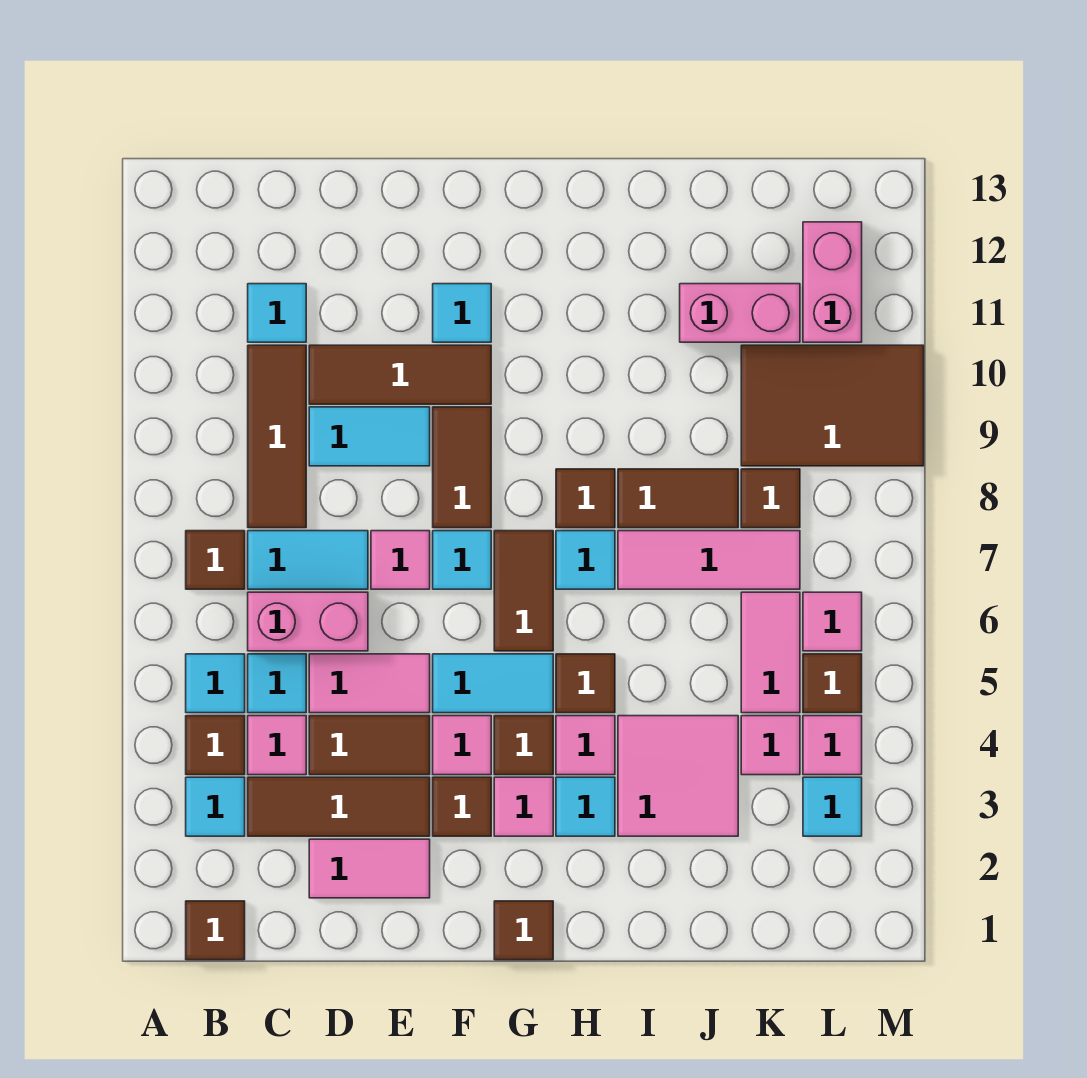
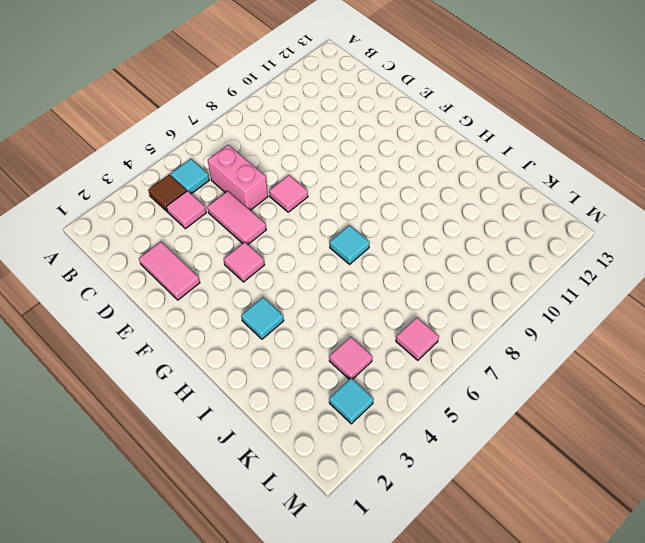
none -> brown 1x1 tile [186,901,245,960]
none -> cyan 1x1 tile [186,777,245,836]
none -> brown 1x1 tile [186,531,245,589]
none -> brown 1x3 tile [248,777,430,836]

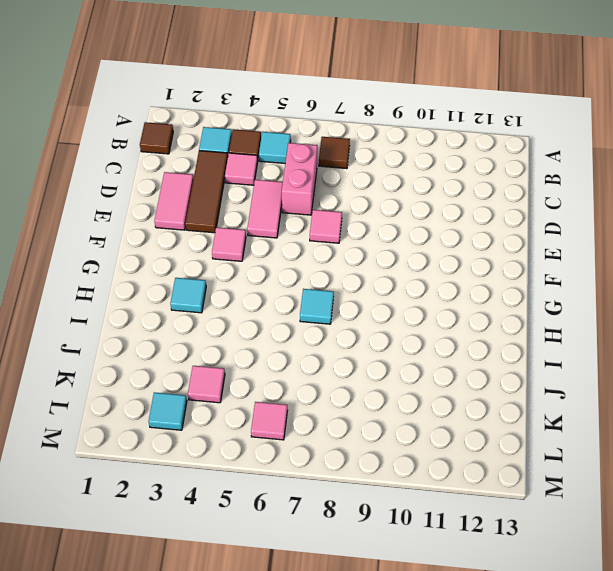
none -> cyan 1x1 tile [248,654,306,713]
none -> cyan 1x2 tile [248,531,368,589]
none -> brown 1x3 tile [248,345,306,528]
none -> cyan 1x1 tile [248,284,306,342]

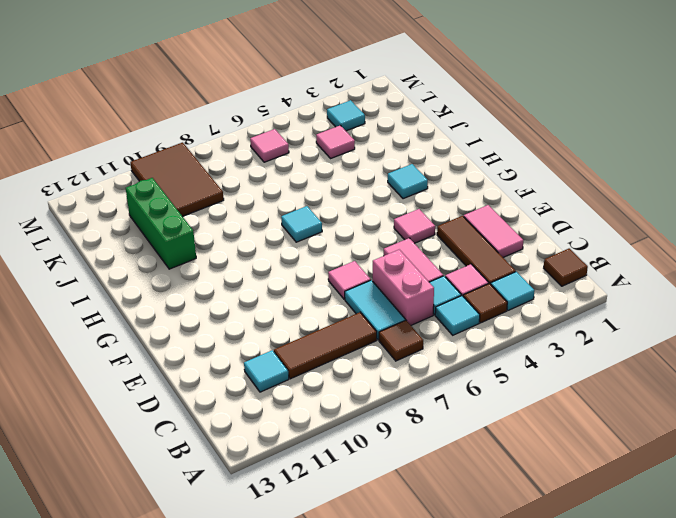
green 1x3 brick [126,178,196,269] -> pink 1x2 brick [680,284,800,342]
none -> brown 1x2 tile [309,716,430,775]
none -> cyan 1x2 tile [309,407,430,466]
none -> brown 1x3 tile [309,345,491,404]
none -> brown 1x1 tile [433,777,491,836]

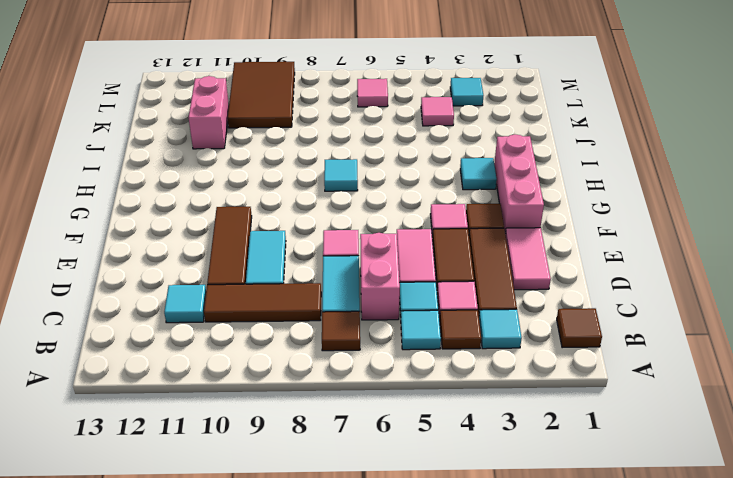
pink 1x3 brick [494,134,544,233] -> none
none -> cyan 1x2 tile [433,654,553,713]
none -> cyan 1x1 tile [433,531,491,589]
none -> brown 1x2 tile [433,407,491,528]
none -> cyan 1x1 tile [433,284,491,342]

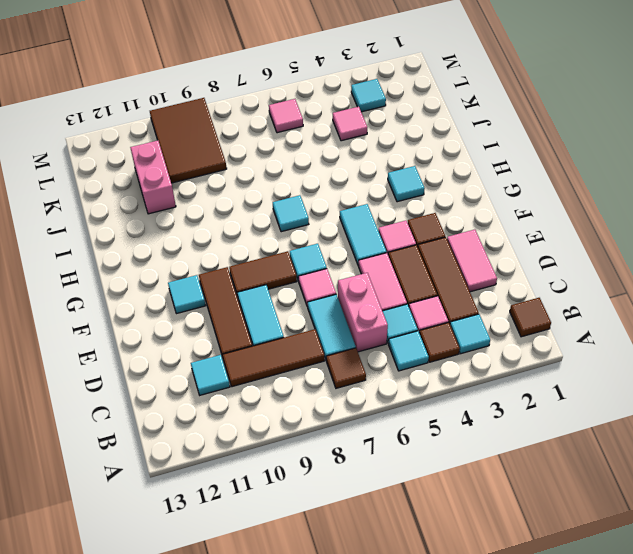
none -> brown 1x1 tile [494,901,553,960]
none -> pink 1x1 tile [494,777,553,836]
none -> brown 1x1 tile [494,716,553,775]
none -> brown 1x2 tile [494,531,553,651]

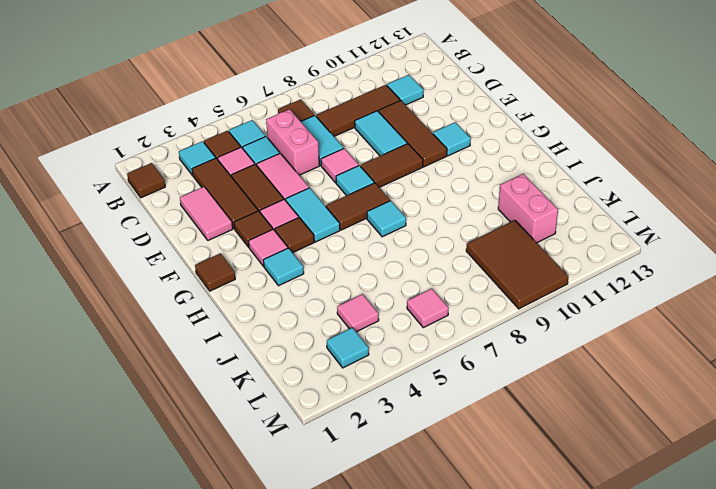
none -> pink 1x1 tile [556,716,615,775]
none -> brown 1x1 tile [556,654,615,713]
none -> brown 1x1 tile [556,469,615,528]
none -> pink 2x2 tile [618,716,738,836]

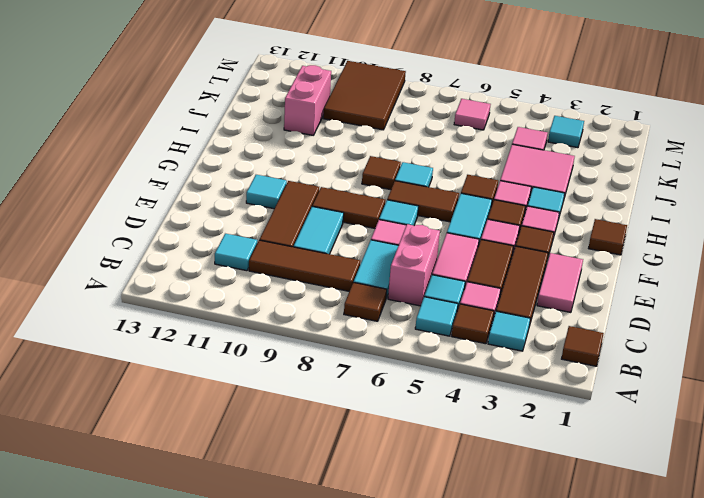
none -> pink 1x3 tile [618,531,800,589]
none -> brown 1x2 tile [618,469,738,528]
none -> pink 1x2 tile [741,592,800,713]
none -> brown 1x1 tile [741,469,800,528]

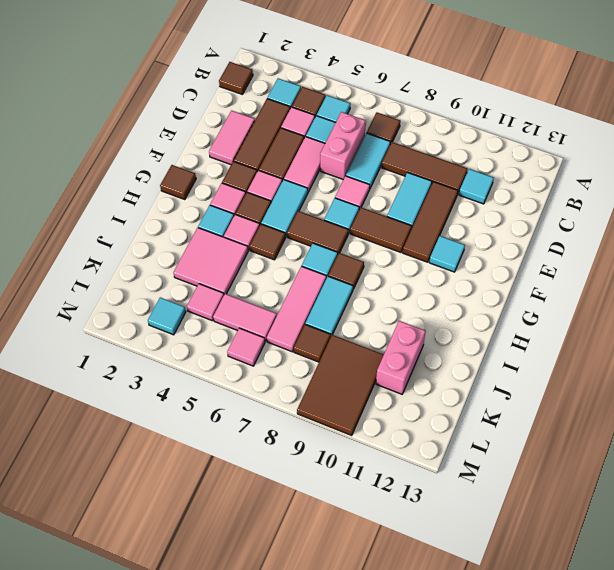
cyan 1x2 tile [305,276,353,335] -> brown 1x2 tile [618,469,738,528]
none -> pink 1x1 tile [803,716,862,775]
none -> brown 1x1 tile [803,654,862,713]
none -> pink 1x2 brick [803,222,862,342]

